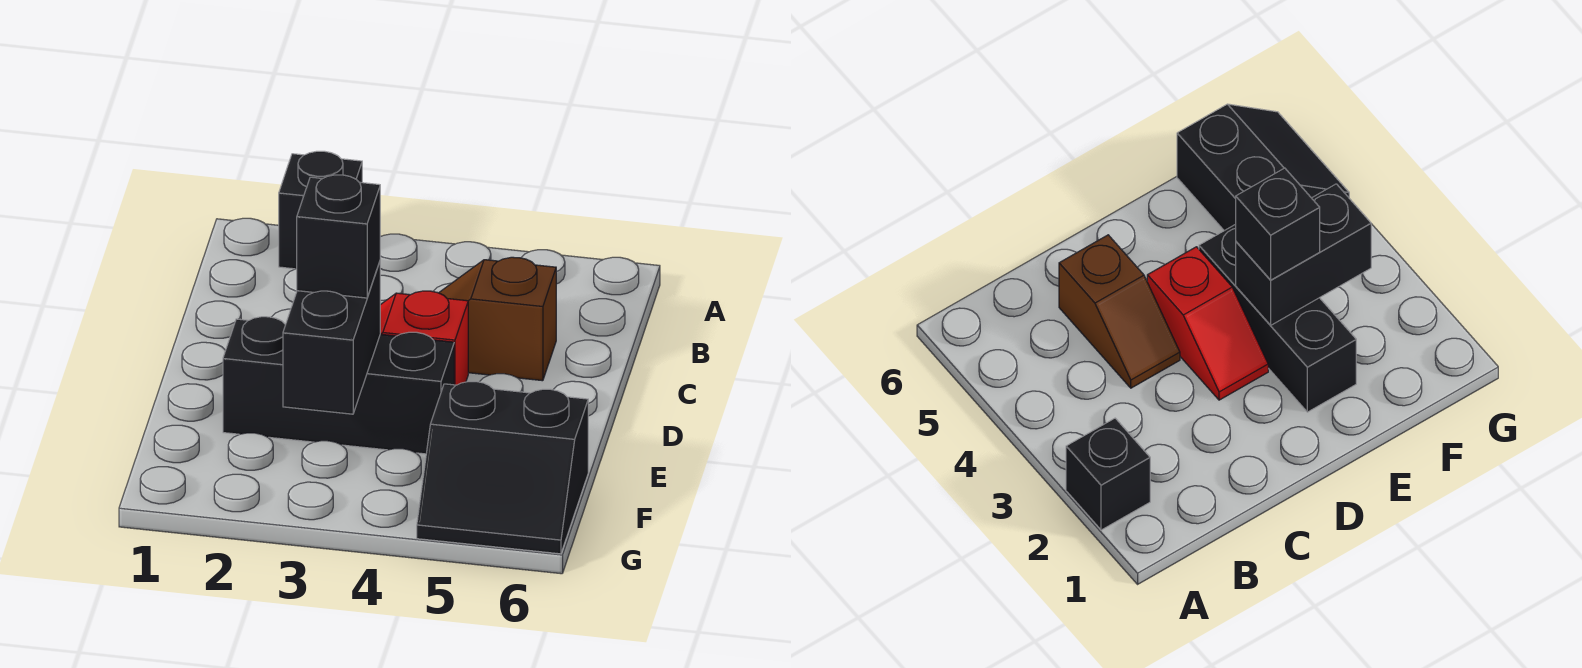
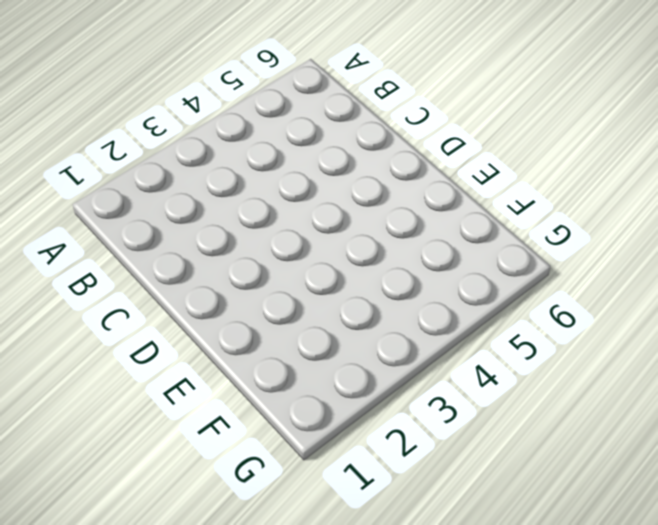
none -> black 1x1 brick [279,151,362,269]
none -> brown 1x2 slope [439,257,556,381]

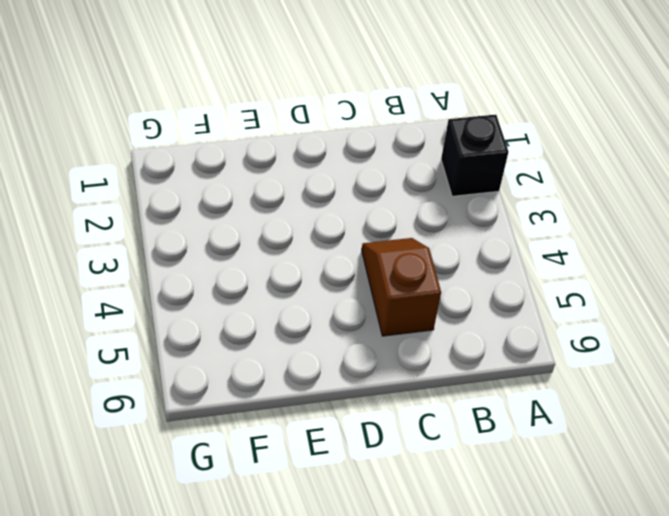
none -> red 1x2 slope [380,291,468,385]
none -> black 1x3 brick [223,317,454,454]

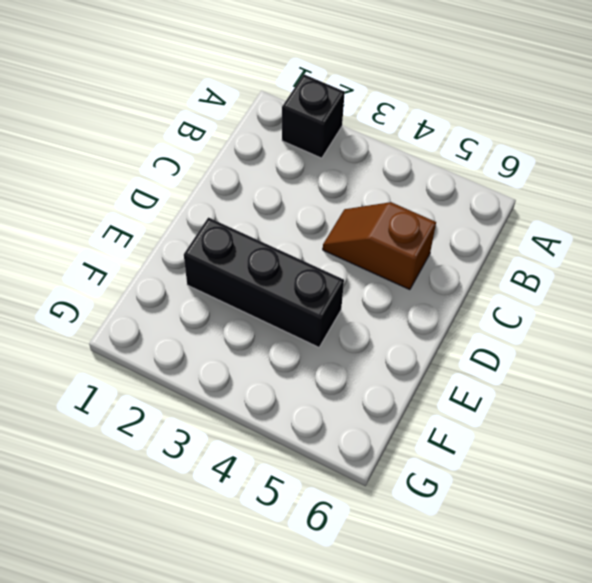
none -> red 1x2 slope [380,291,468,385]
none -> black 2x2 slope [417,382,588,554]

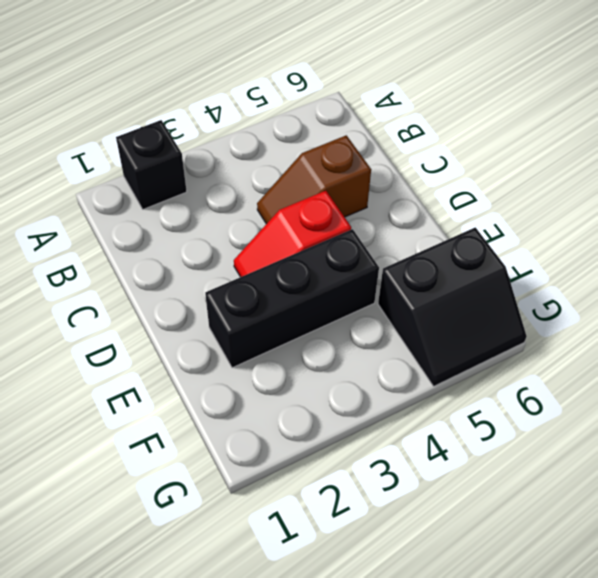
none -> black 1x2 brick [283,262,380,414]
none -> black 1x1 brick [297,175,380,298]

